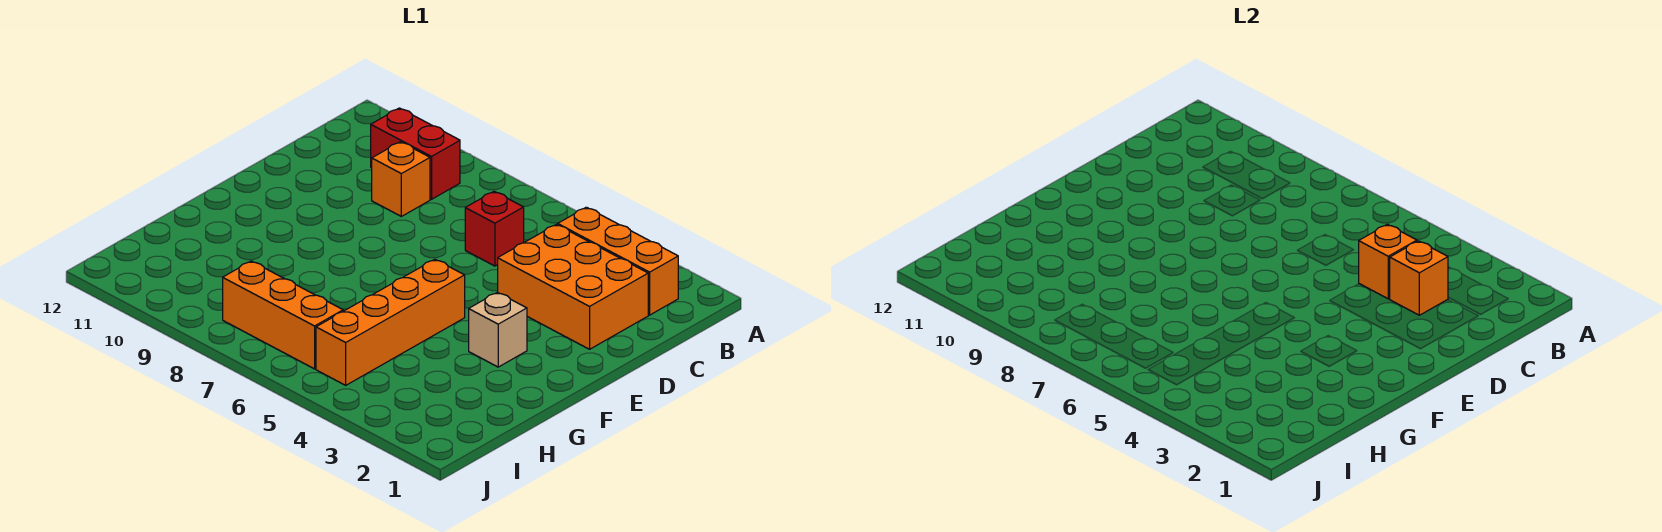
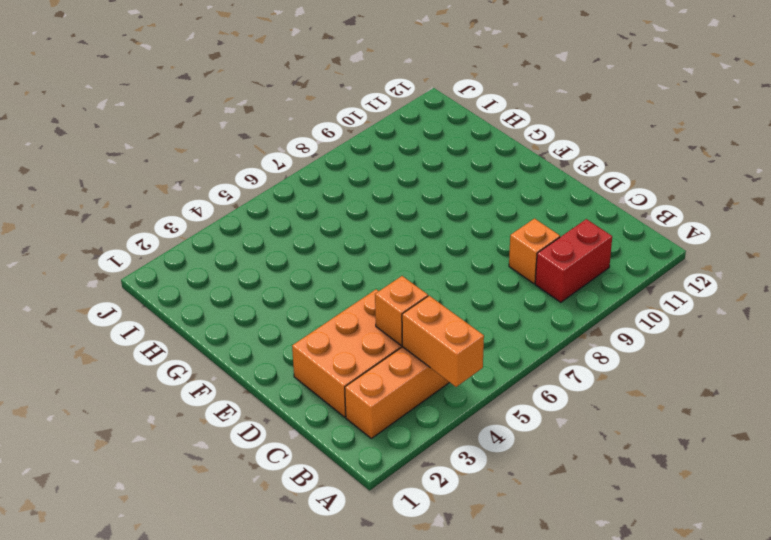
orange 1x2 brick [402,296,484,387] -> none
none -> red 1x1 brick [465,191,524,266]
none -> tan 1x1 brick [469,292,527,367]

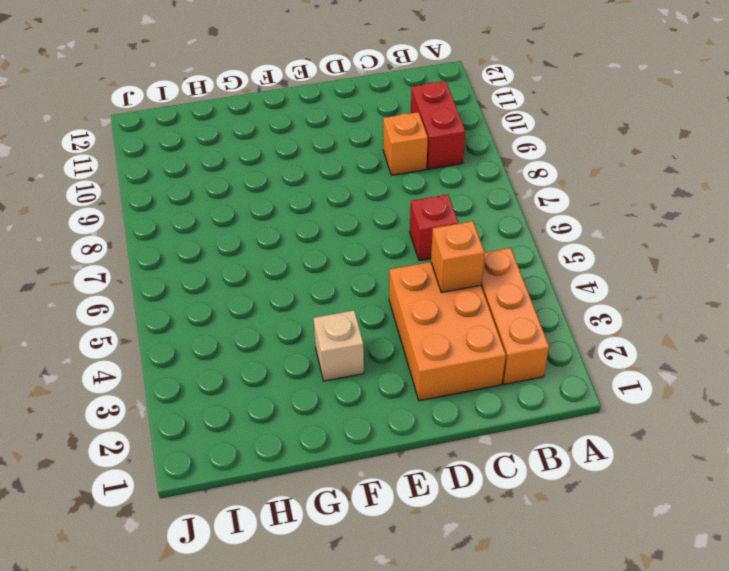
none -> orange 1x4 brick [316,259,465,385]
none -> orange 1x3 brick [223,261,343,369]

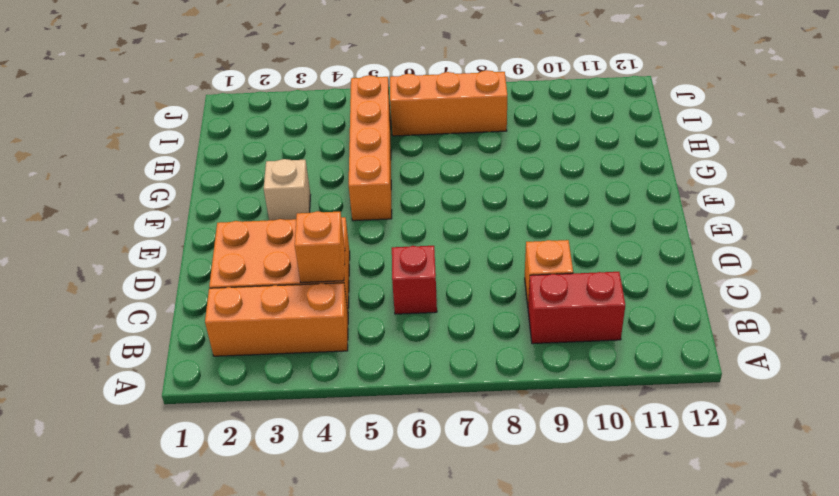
none -> orange 1x1 brick [1390,241,1448,315]

